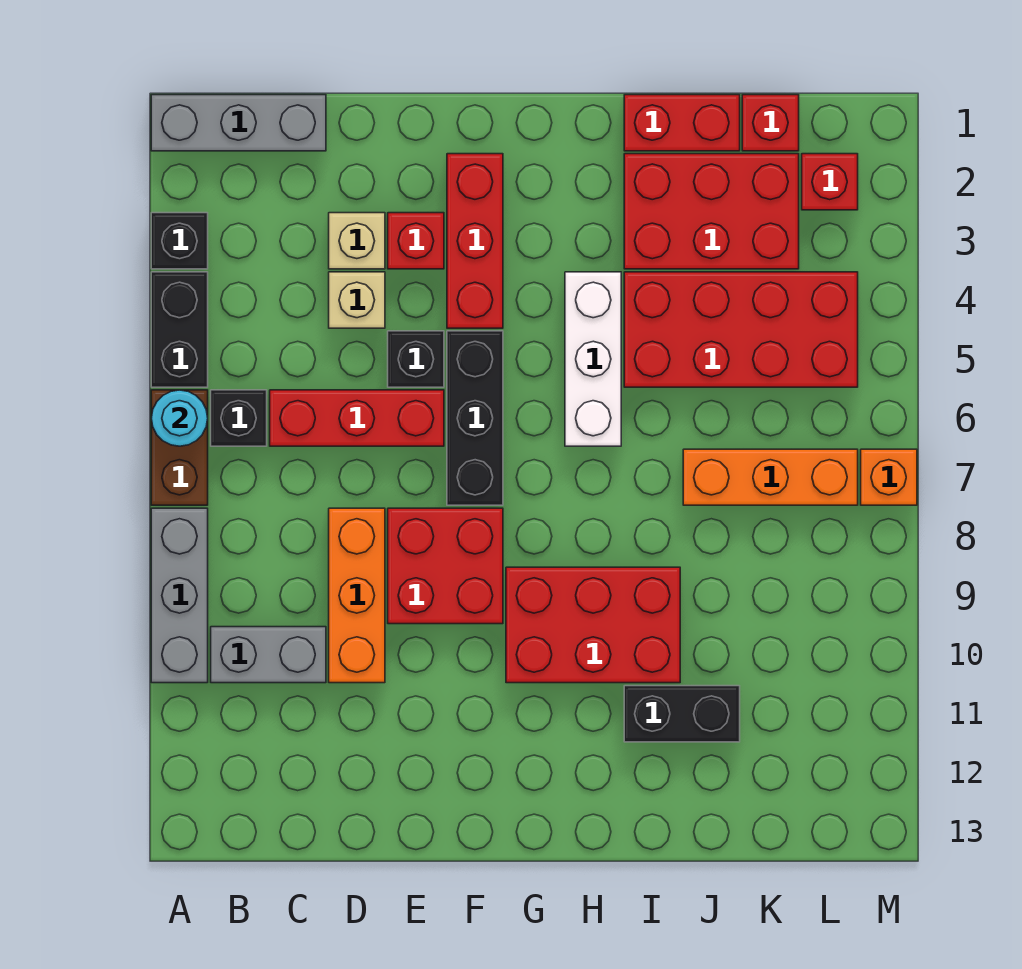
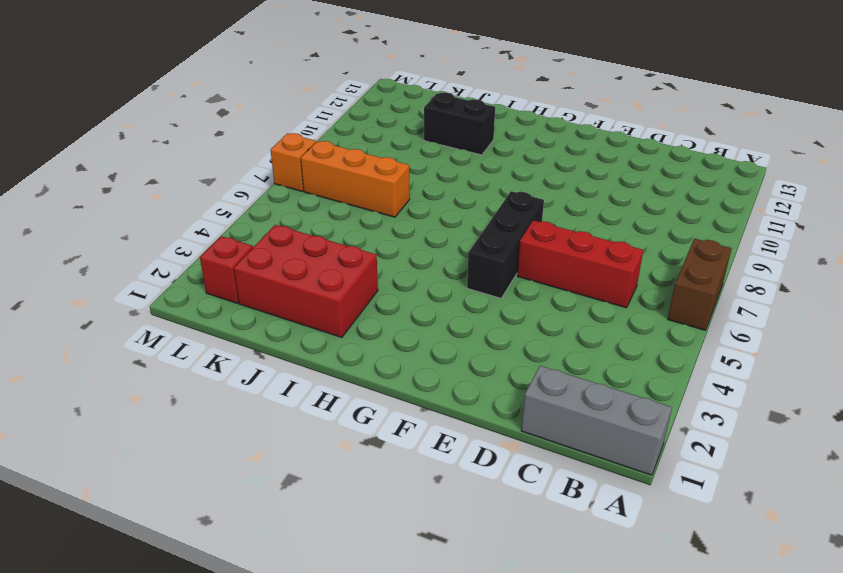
none -> black 1x1 brick [151,213,208,269]
none -> black 1x2 brick [151,272,208,387]
none -> grey 1x3 brick [151,508,208,683]

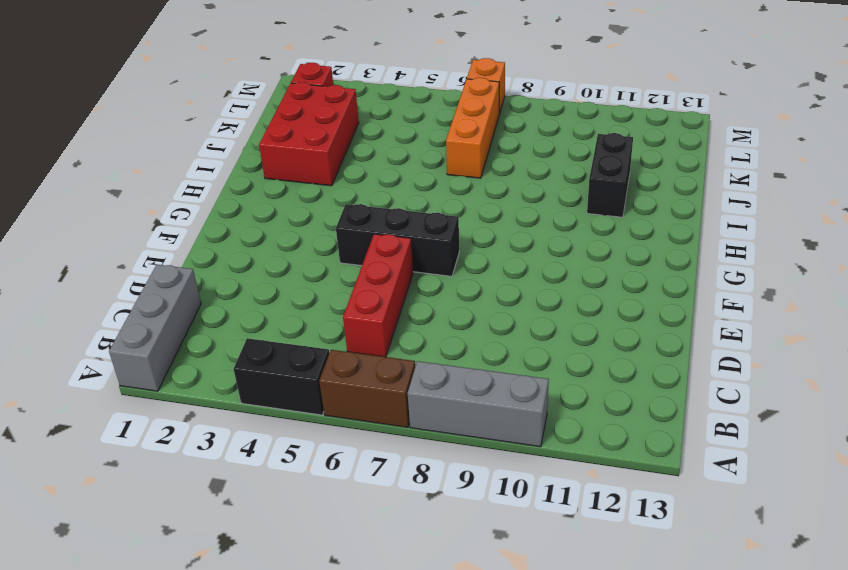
none -> black 1x1 brick [151,213,208,269]
none -> black 1x1 brick [211,390,267,446]
none -> grey 1x2 brick [211,627,326,683]

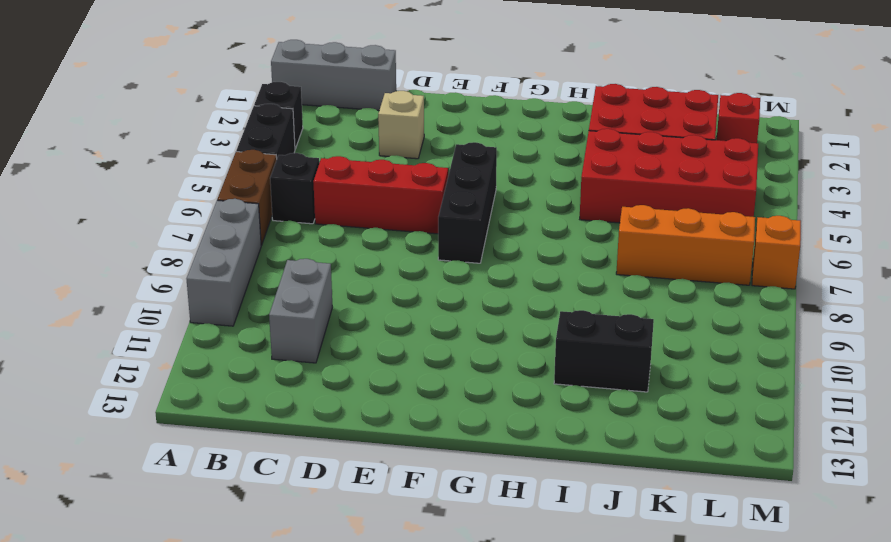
grey 1x2 brick [269,259,332,363] -> grey 1x2 brick turned to [211,627,326,683]
none -> tan 1x1 brick [329,272,385,328]
none -> orange 1x3 brick [329,508,385,683]
none -> red 1x1 brick [388,213,444,269]

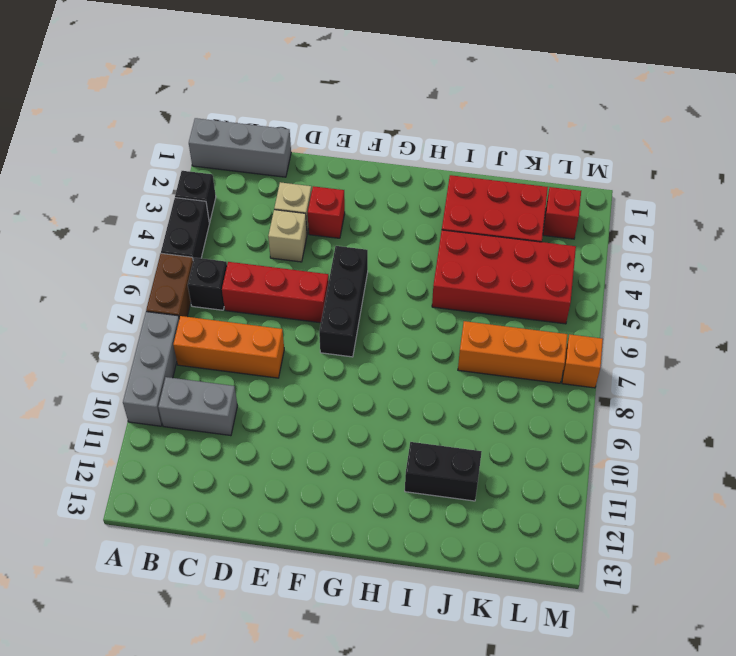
orange 1x3 brick [173,316,284,378] -> orange 1x3 brick turned to [329,508,385,683]
none -> black 1x1 brick [388,331,444,387]
none -> red 2x2 brick [388,508,503,624]
none -> red 1x3 brick [447,154,503,328]

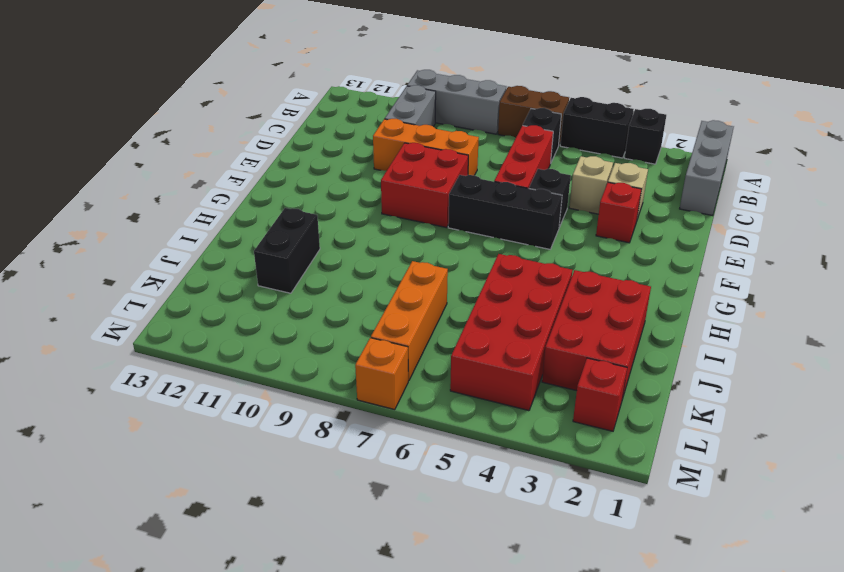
none -> red 1x3 brick [447,154,503,328]
none -> red 2x3 brick [506,567,680,683]
none -> white 1x3 brick [565,272,621,446]

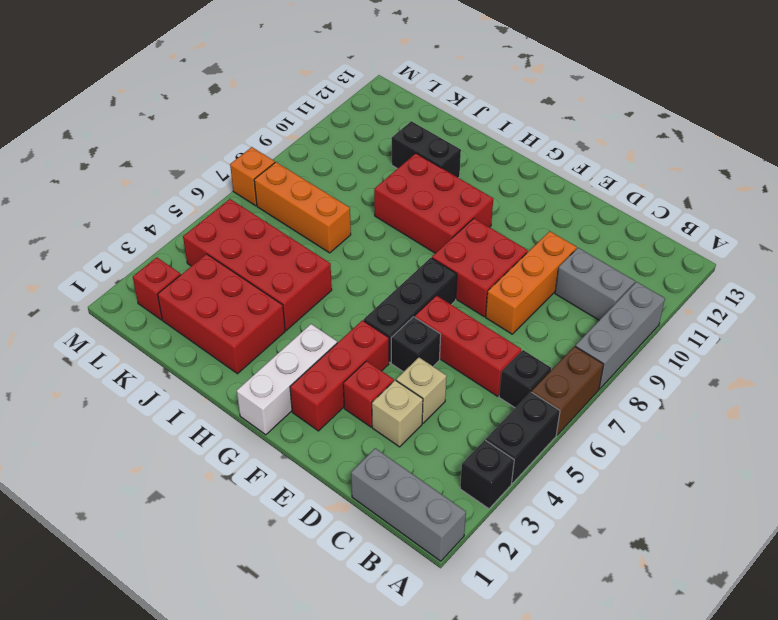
white 1x3 brick [237,324,337,435] -> white 1x3 brick moved to [565,272,621,446]
none -> red 1x2 brick [624,95,740,151]
none -> red 1x1 brick [742,95,799,151]
none -> cyan 1x1 round brick [151,390,208,446]

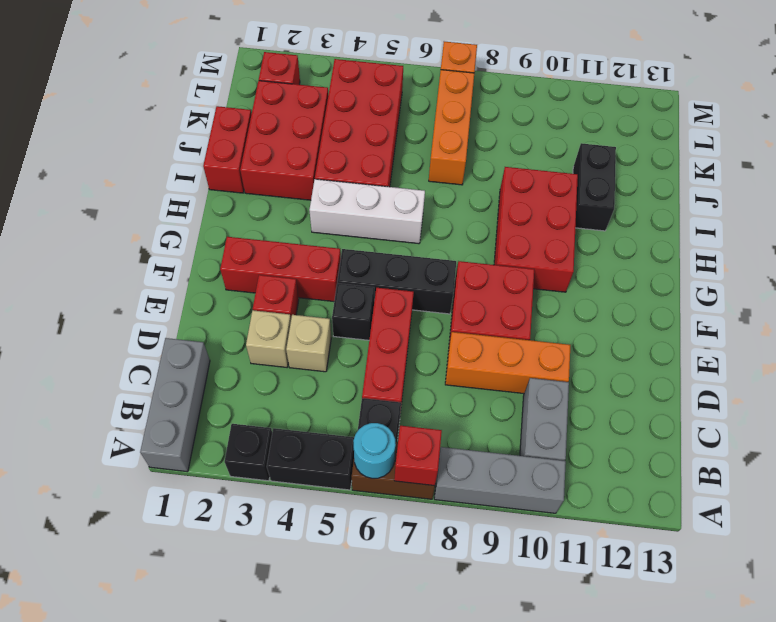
red 1x1 brick [394,426,442,486] -> red 1x1 brick moved to [742,95,799,151]

